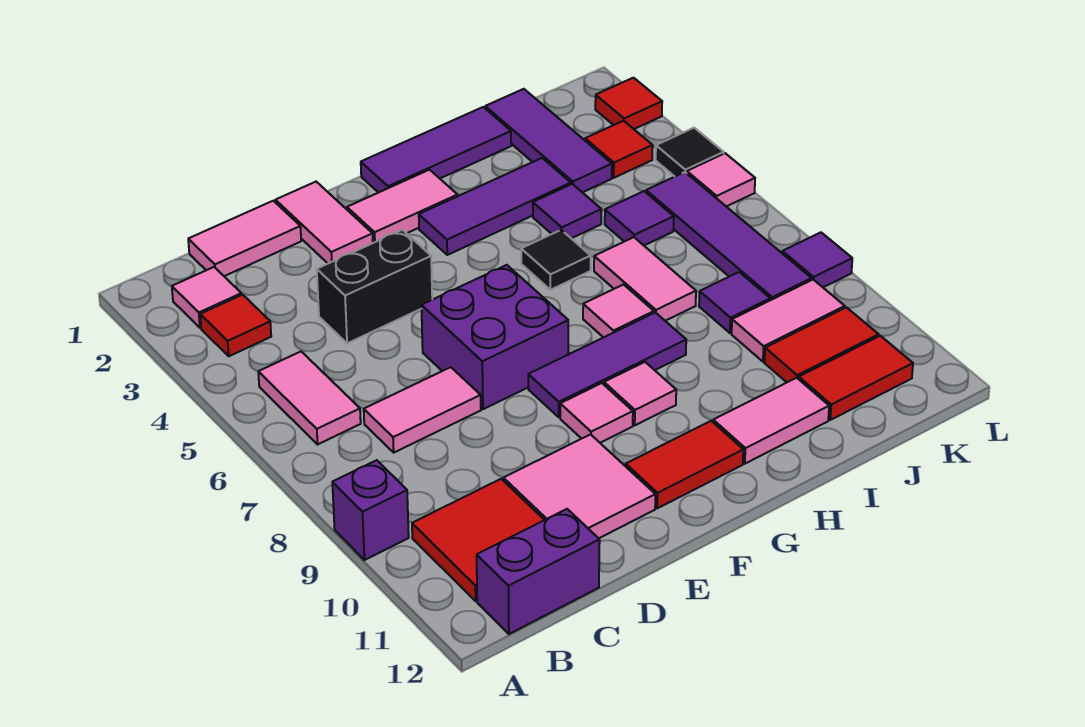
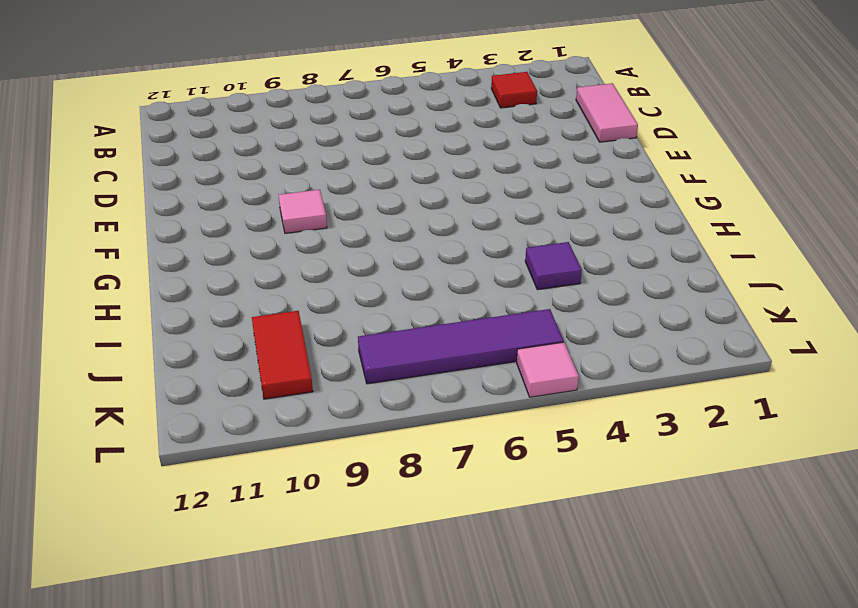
none -> purple 1x1 brick [332,460,409,560]
none -> pink 1x1 tile [172,267,241,328]
none -> pink 1x2 tile [258,352,361,444]
none -> red 2x2 tile [412,479,544,601]

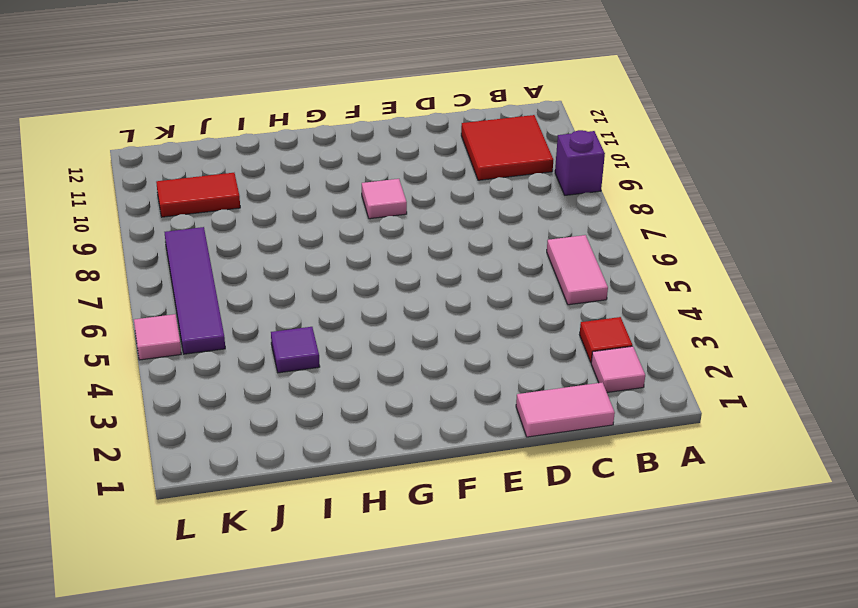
none -> purple 1x2 brick [477,509,600,634]
none -> pink 1x2 tile [364,367,481,452]
none -> black 1x2 brick [317,230,432,343]
none -> pink 2x2 tile [503,435,655,538]

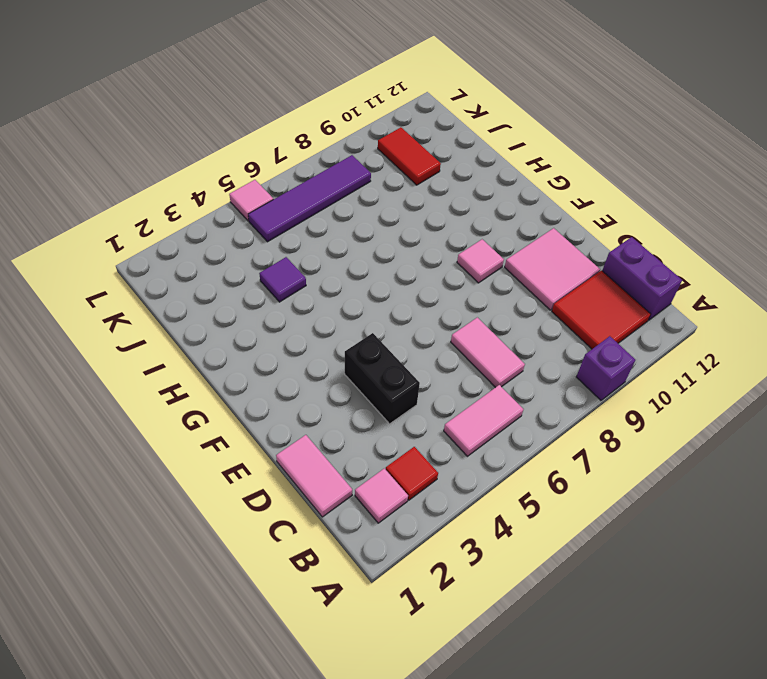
none -> pink 1x2 tile [275,182,373,263]
none -> purple 2x2 brick [421,265,568,409]
none -> pink 1x2 tile [347,170,458,243]
none -> purple 1x3 tile [528,313,686,417]

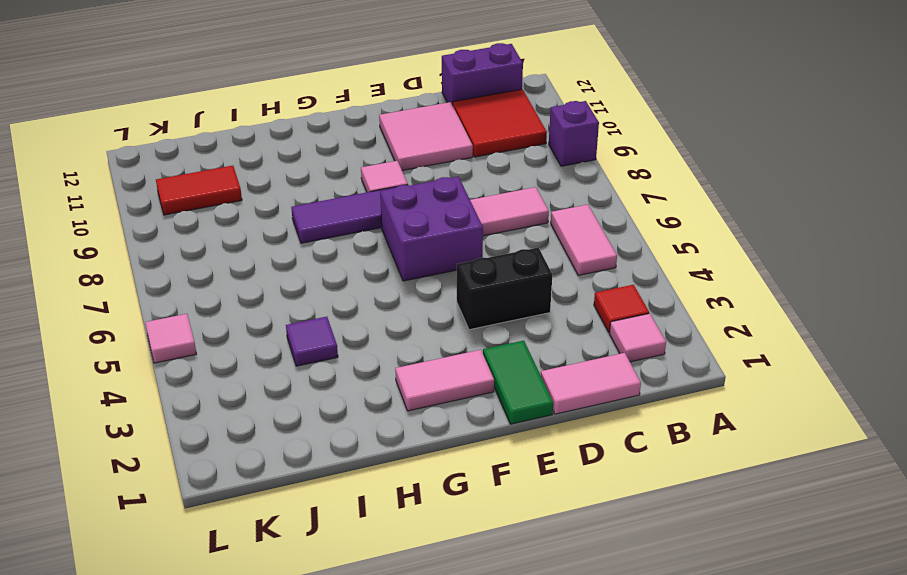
green 1x2 tile [483,341,553,424] -> pink 1x2 tile [275,182,373,263]
none -> red 1x2 tile [626,421,743,508]
none -> purple 1x3 tile [361,107,511,193]
none -> purple 1x3 tile [419,158,571,255]
none -> pink 1x1 tile [604,362,676,425]

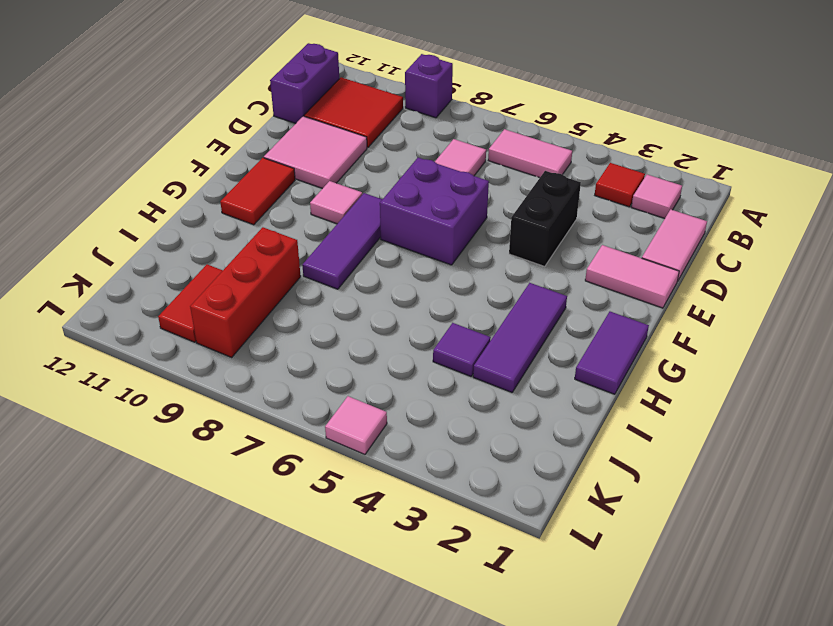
purple 1x2 tile [575,312,649,394] -> purple 1x3 tile [361,107,511,193]
red 1x3 brick [190,227,301,357] -> pink 1x2 tile [732,280,845,362]
none -> pink 1x2 tile [347,170,458,243]
none -> pink 1x1 tile [604,362,676,425]
none -> black 1x1 tile [521,230,591,290]
none -> pink 1x1 tile [583,285,654,338]

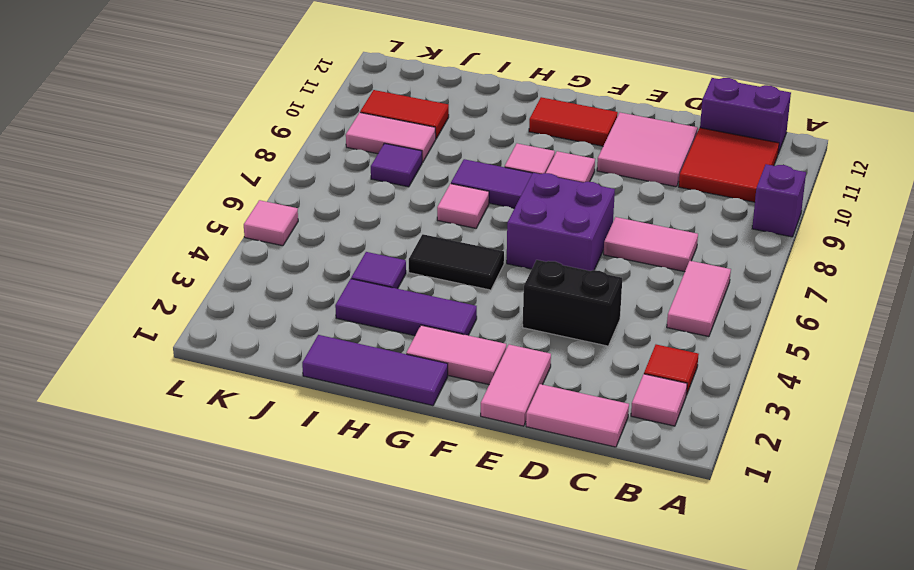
black 1x2 tile [409,234,504,290] -> black 1x1 tile [521,230,591,290]
none -> pink 1x2 tile [713,378,829,464]
none -> pink 1x2 tile [594,237,696,321]
none -> purple 1x3 tile [485,89,612,193]
none -> purple 1x1 tile [605,191,674,245]

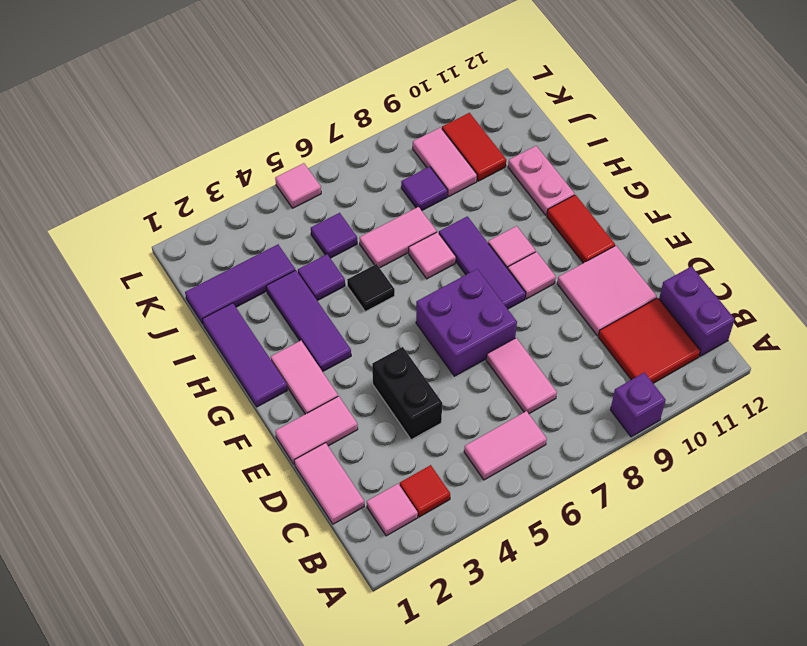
pink 1x2 plate [508,146,574,215] -> pink 1x2 tile [713,378,829,464]
none -> red 1x2 tile [799,336,913,420]
none -> red 1x1 tile [585,121,653,178]
none -> purple 1x4 tile [646,172,812,300]
none -> red 1x1 tile [595,78,662,129]

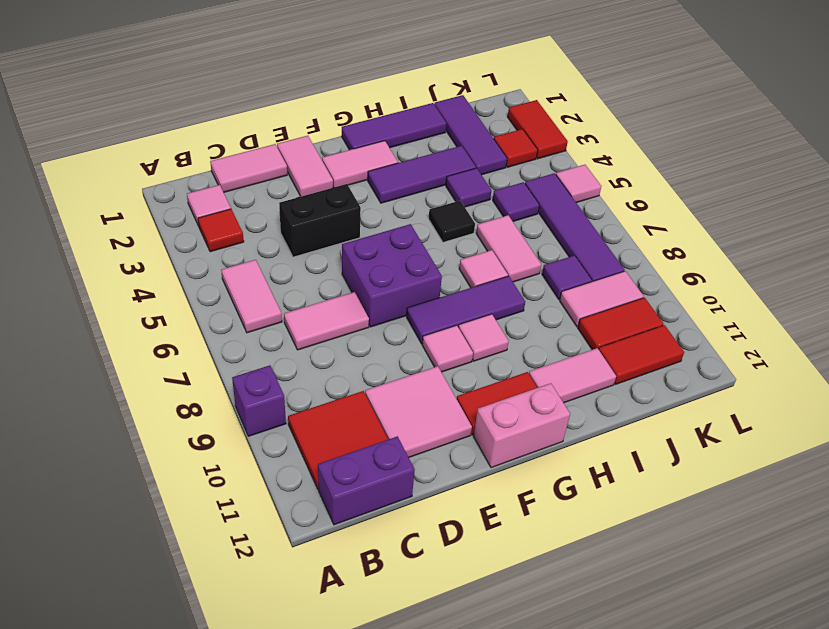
pink 1x2 brick [473,383,570,468] -> none
red 1x2 tile [508,100,568,159] -> red 1x1 tile [595,78,662,129]
none -> black 1x1 tile [656,128,724,176]
none -> purple 1x1 tile [782,232,852,287]

